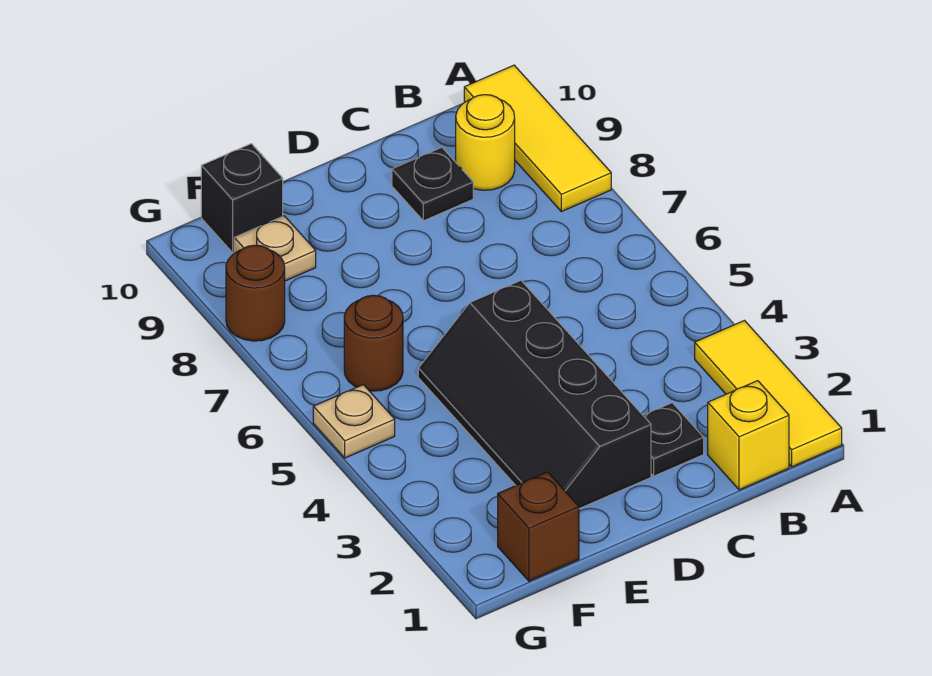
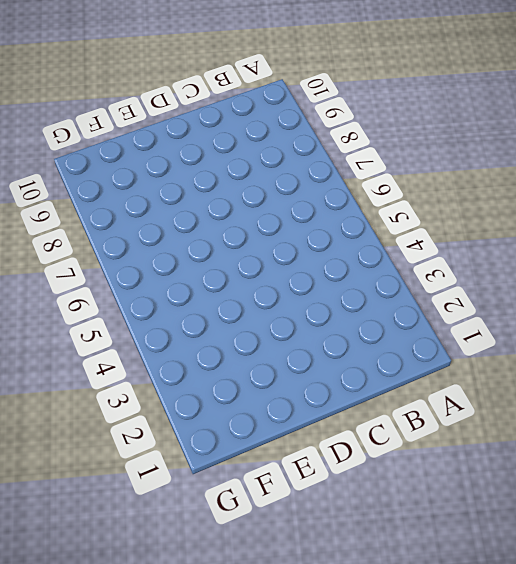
none -> yellow 1x3 tile [695,321,842,467]
none -> yellow 1x3 tile [464,65,611,212]
none -> yellow 1x1 brick [708,381,789,490]

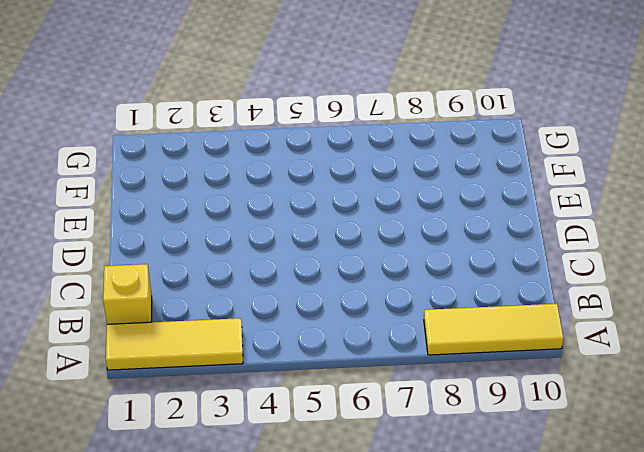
none -> yellow 1x1 round brick [456,95,515,190]
none -> black 1x1 plate [643,403,704,476]
none -> black 1x1 plate [392,147,473,221]

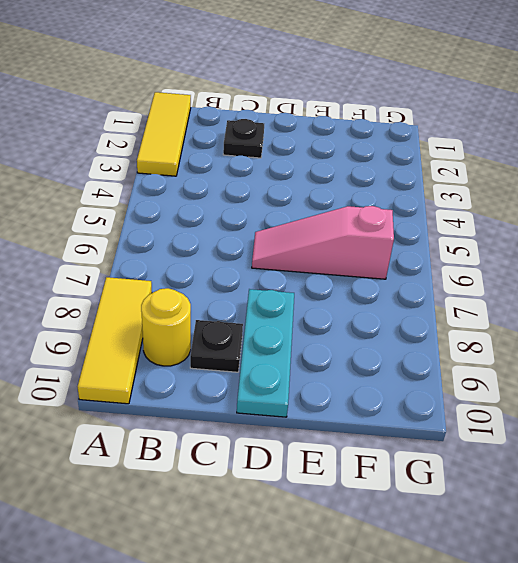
pink 1x3 slope [252,206,394,279] -> brown 1x1 round brick [344,295,403,391]
cyan 1x3 plate [237,289,294,417] -> none
none -> yellow 1x1 brick [708,381,789,490]
none -> black 2x4 slope [418,281,651,509]
none -> brown 1x1 brick [498,472,579,581]

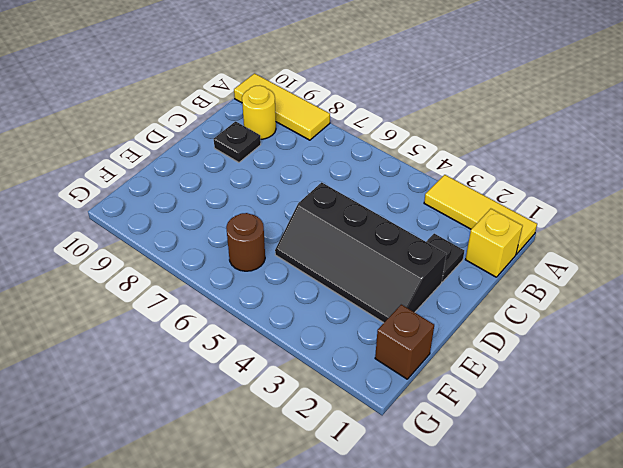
none -> tan 1x1 plate [234,216,316,281]
none -> black 1x1 brick [201,144,283,253]
none -> tan 1x1 plate [313,385,395,458]

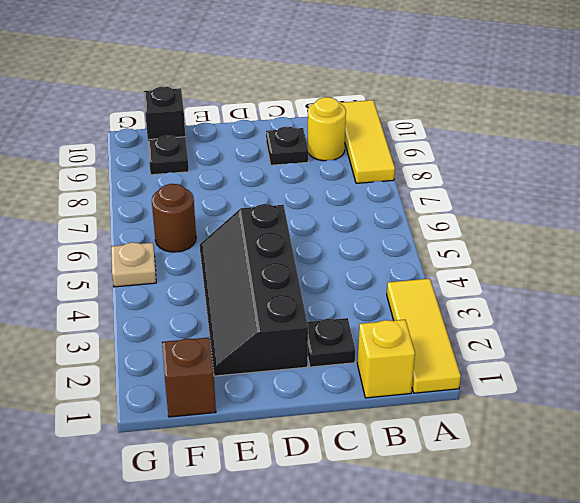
black 1x1 plate [148,135,189,175] -> tan 1x1 plate [234,216,316,281]
none -> brown 1x1 round brick [226,245,285,341]

